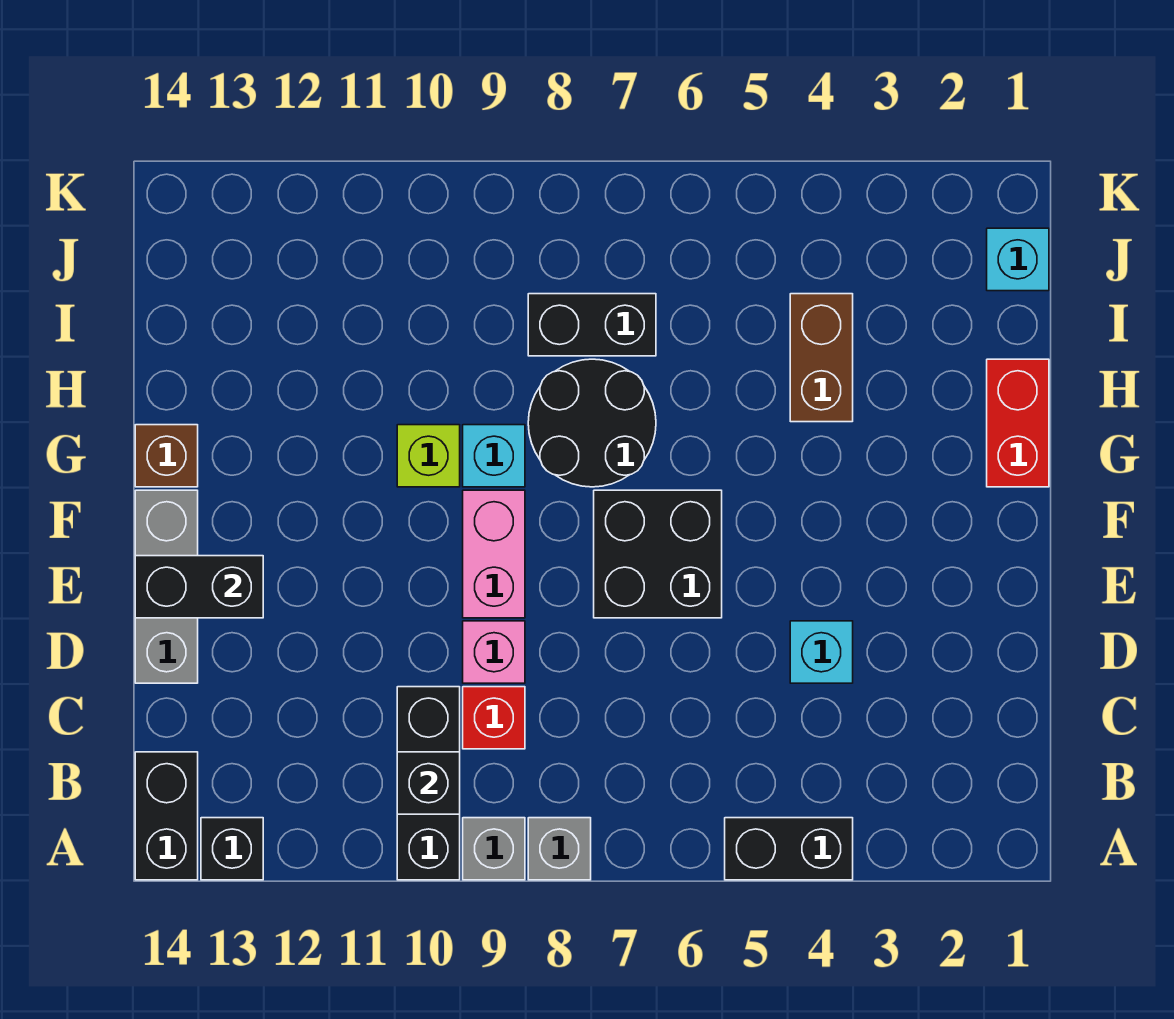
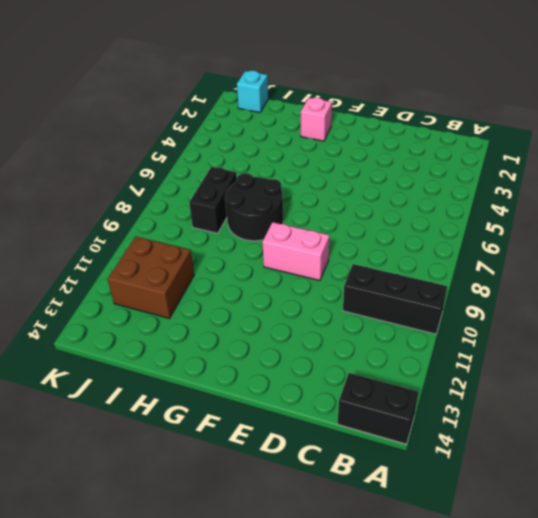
pink 1x1 brick [301,98,332,141] -> pink 1x1 brick moved to [463,621,525,683]
brown 2x2 brick [108,237,194,319] -> none
none -> black 1x2 brick [725,818,853,880]
none -> grey 1x1 brick [528,818,591,880]
none -> grey 1x1 brick [463,818,525,880]

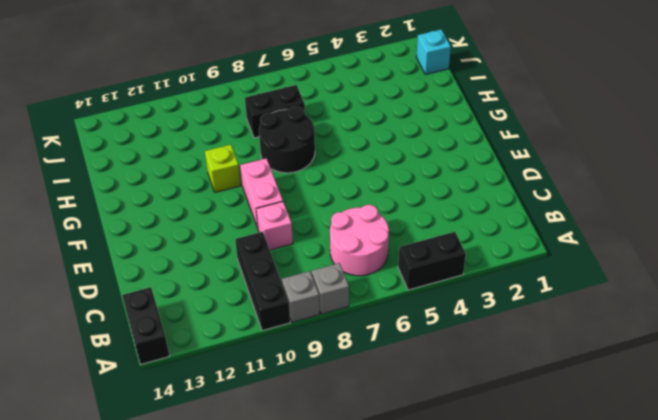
pink 2x2 round brick [330,205,389,276] -> none
none -> black 1x1 brick [201,818,263,880]
none -> red 1x1 brick [463,687,525,749]
none -> cyan 1x1 brick [790,621,853,683]

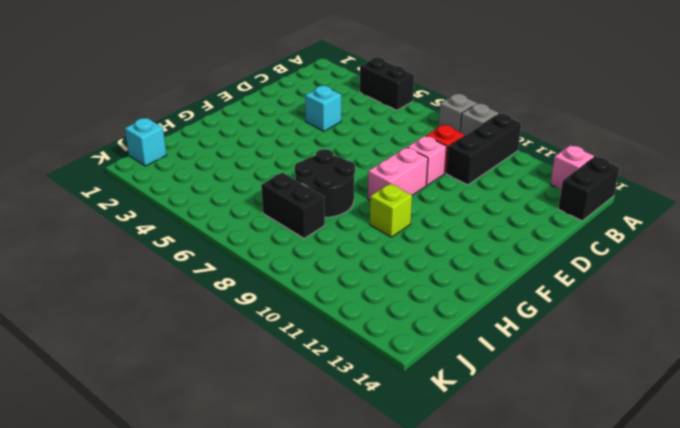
pink 1x1 brick [550,145,594,189] -> black 1x1 brick [201,818,263,880]
none -> grey 1x3 brick [135,490,198,683]
none -> black 2x2 brick [594,490,722,618]
none -> red 1x2 brick [987,359,1049,487]

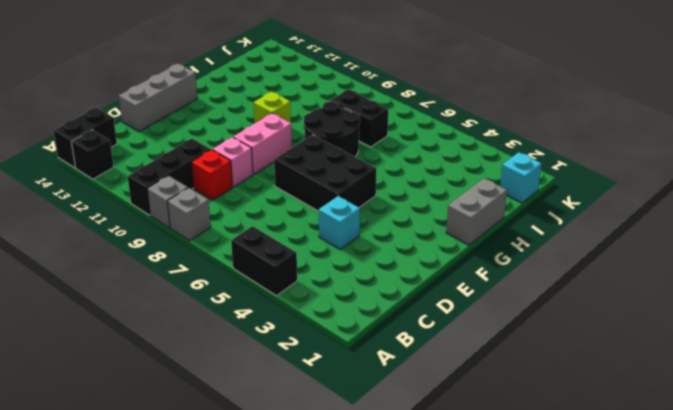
black 2x3 brick [274,135,376,211] -> black 2x2 brick [594,490,722,618]
grey 1x2 brick [446,179,507,245] -> red 1x2 brick [987,359,1049,487]
none -> cyan 1x1 brick [463,425,525,487]
none -> brown 1x1 brick [135,425,198,487]
none -> brown 1x2 brick [790,294,853,422]

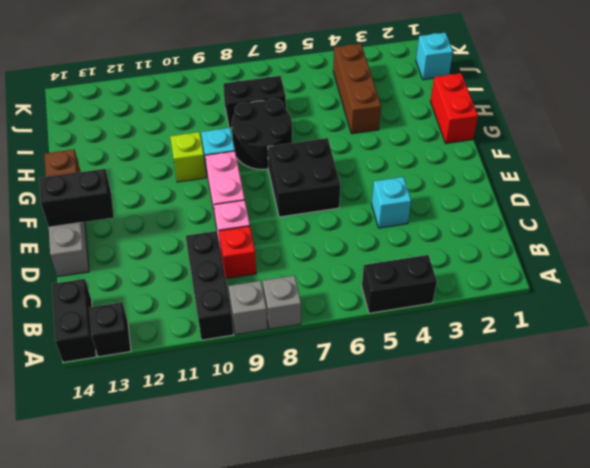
brown 1x3 brick [333,44,381,134] -> brown 1x2 brick [790,294,853,422]
none -> black 1x1 brick [397,752,460,814]

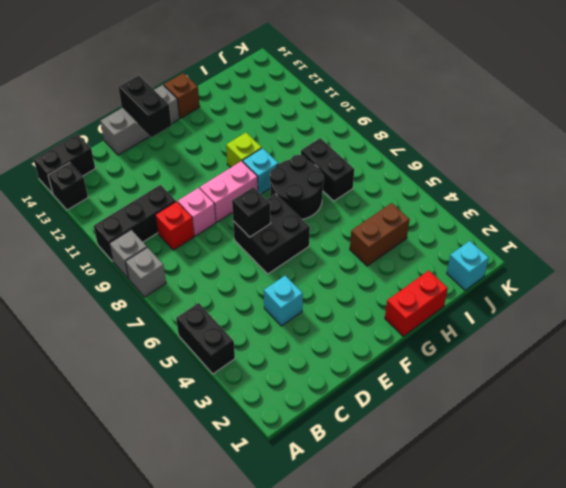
black 1x1 brick [232,187,271,237] -> black 1x1 brick moved to [397,752,460,814]

